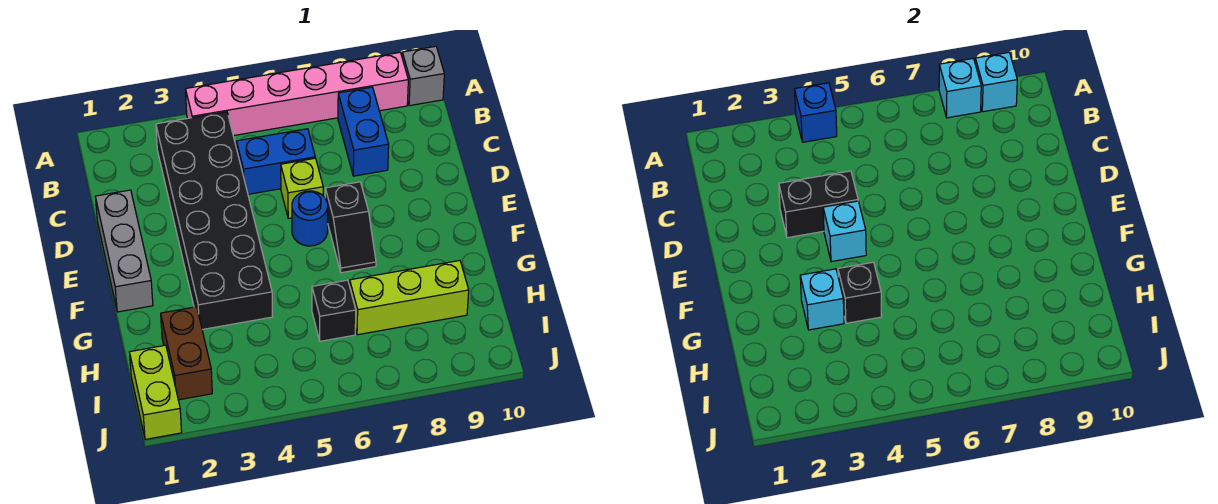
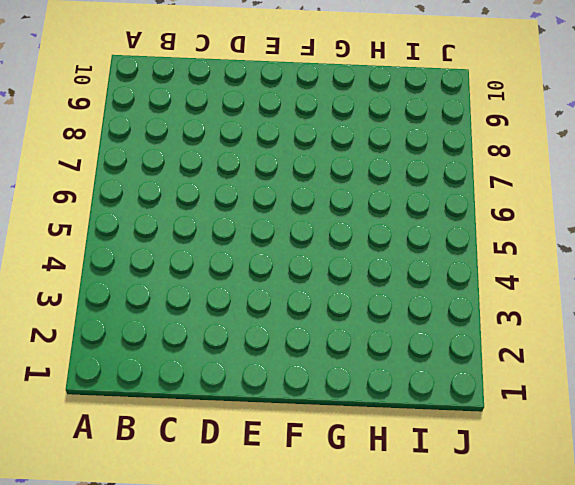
none -> pink 1x6 brick [186,52,408,136]
none -> grey 1x1 brick [402,46,444,106]
none -> black 2x6 brick [156,112,273,330]

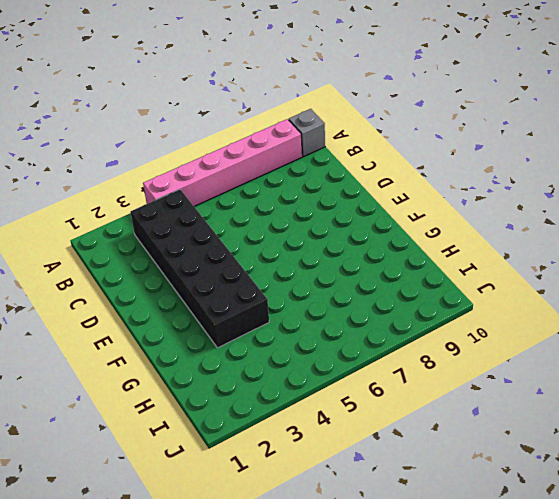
none -> blue 1x2 brick [338,87,389,176]
none -> blue 1x2 brick [236,129,315,194]
none -> grey 1x3 brick [95,190,153,312]

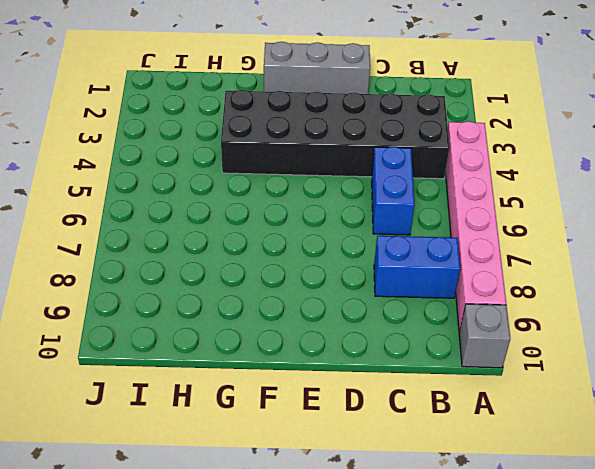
none -> lime 1x1 brick [281,158,323,219]
none -> blue 1x1 round brick [292,191,328,246]
none -> black 1x2 slope [325,182,376,273]

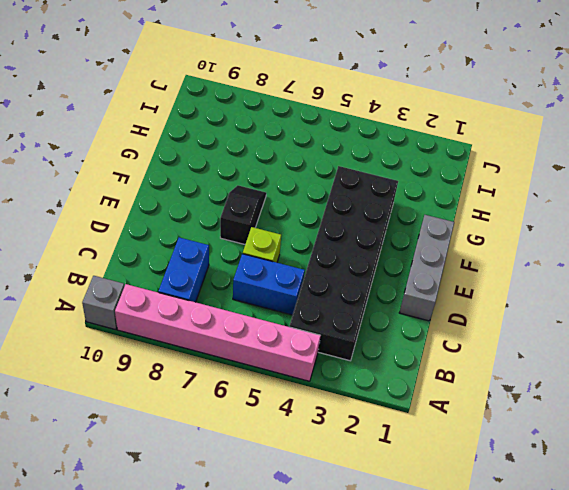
none -> blue 1x1 round brick [292,191,328,246]
none -> brown 1x2 brick [161,307,212,400]
none -> black 1x1 brick [312,280,356,341]

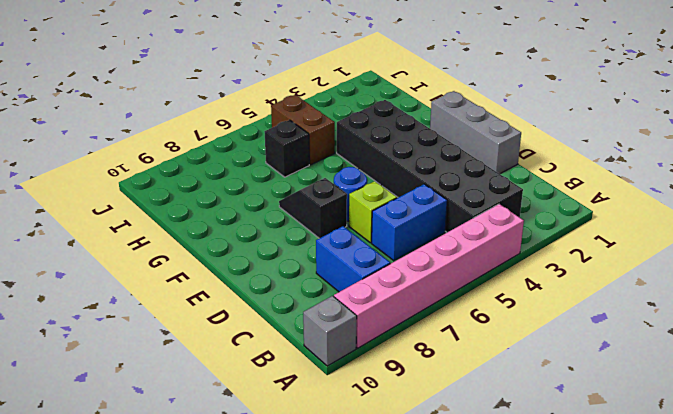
brown 1x2 brick [271,95,335,165] -> brown 1x2 brick moved to [161,307,212,400]
none -> lime 1x3 brick [350,261,469,335]
none -> lime 1x2 brick [130,345,182,439]
none -> blue 1x1 brick [795,83,837,142]

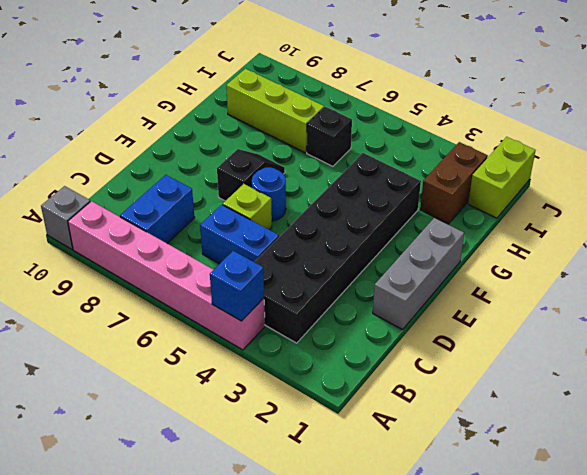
none -> cyan 1x1 brick [939,59,981,118]
none -> cyan 1x1 brick [975,52,1017,112]
none -> black 1x2 brick [779,171,858,238]

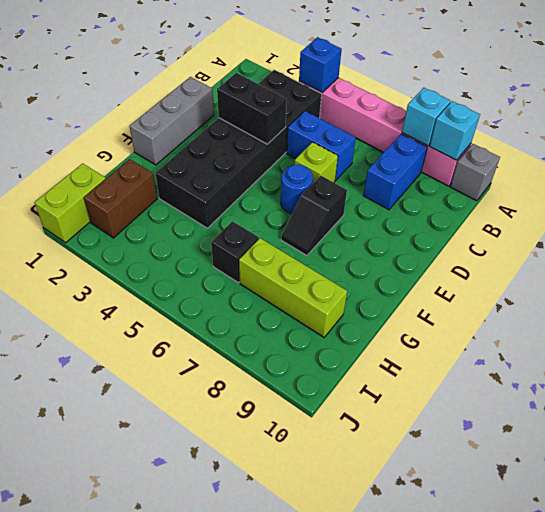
none -> cyan 1x1 brick [823,201,866,262]
none -> cyan 1x1 brick [800,269,844,330]
none -> black 1x1 brick [838,262,882,323]

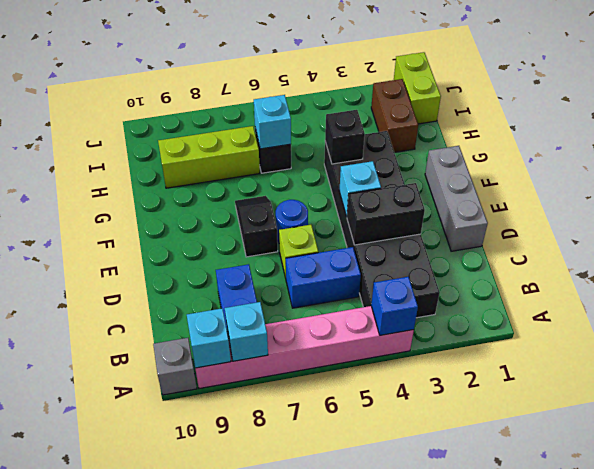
cyan 1x1 brick [254,95,291,149] -> cyan 1x1 brick moved to [800,269,844,330]

